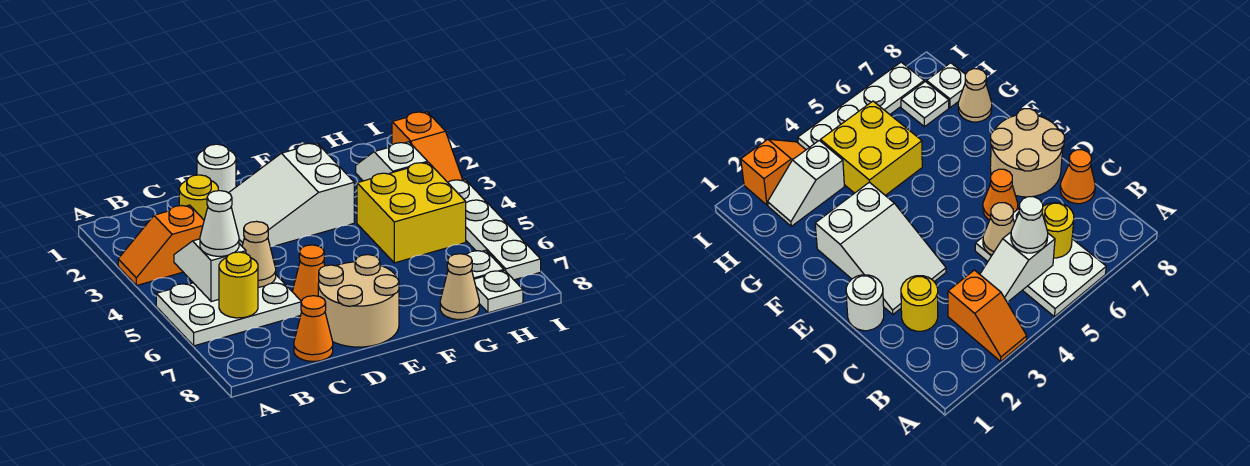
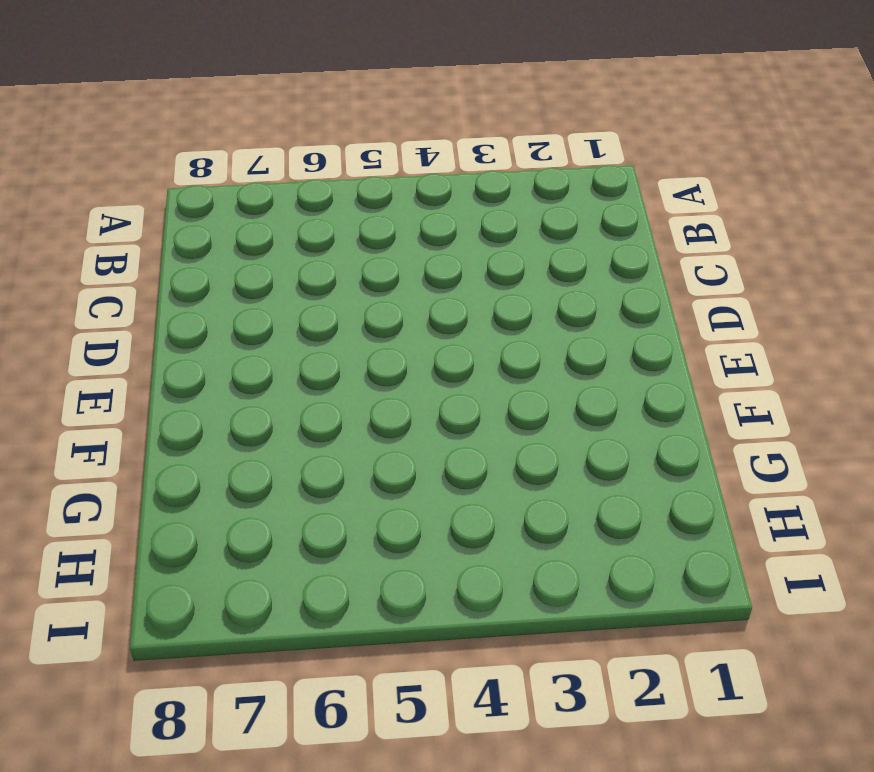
none -> orange 1x2 slope [118,205,204,286]
none -> white 2x3 plate [156,275,302,346]
none -> yellow 1x1 round brick [179,175,218,220]

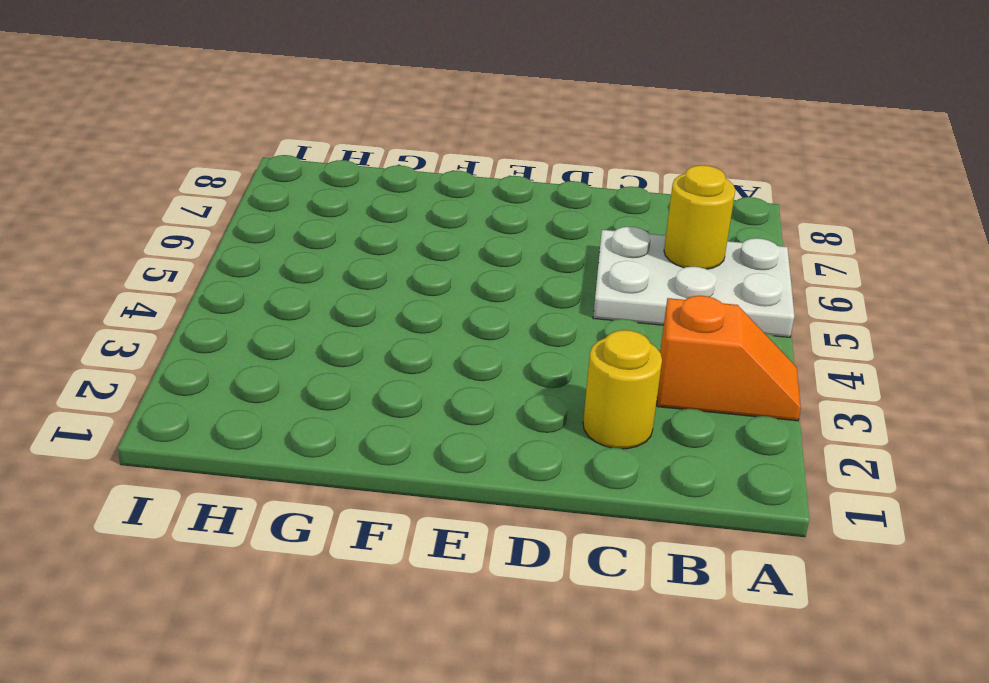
none -> orange 1x1 cone [294,296,333,361]
none -> white 1x1 round brick [197,144,236,193]
none -> white 2x3 slope [229,143,354,247]

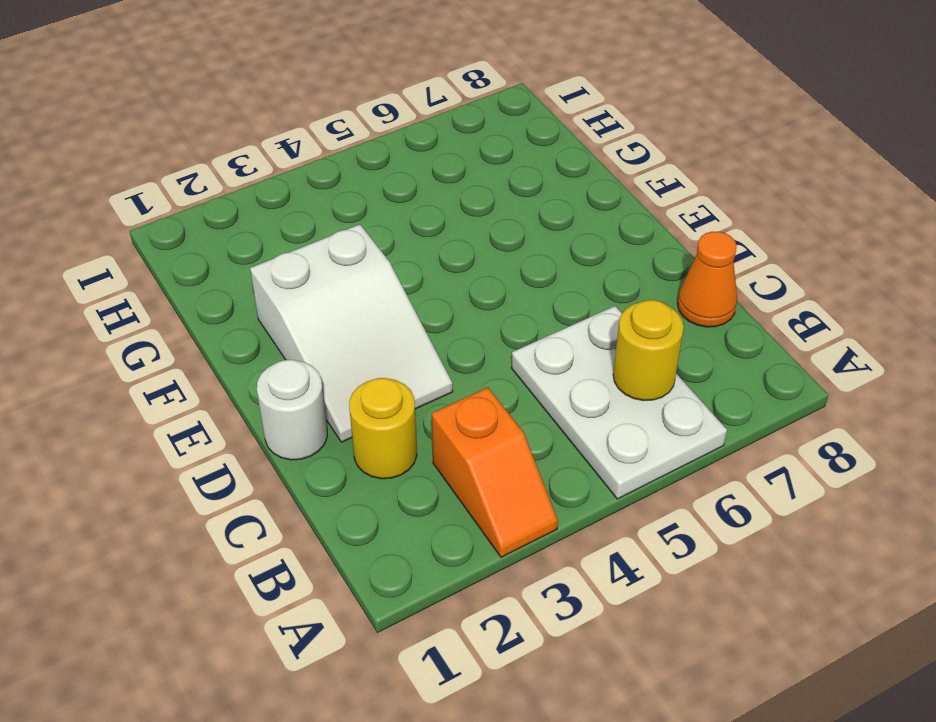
none -> orange 1x1 cone [292,245,325,301]
none -> tan 2x2 round brick [318,255,399,347]
none -> yellow 2x2 brick [357,162,466,263]

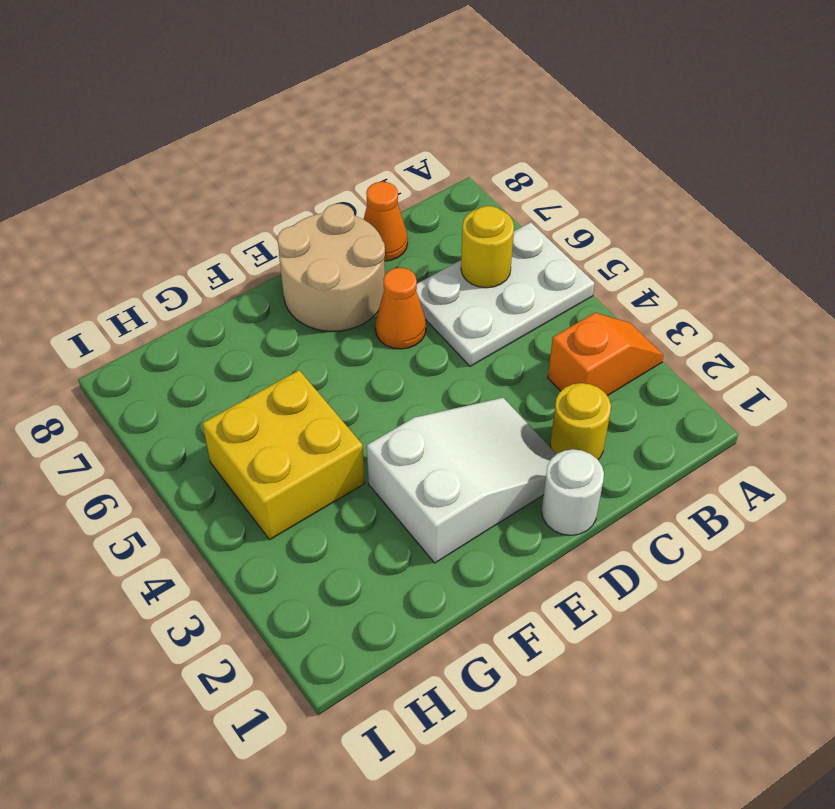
none -> tan 1x1 cone [440,254,479,319]
none -> white 1x2 slope [356,142,428,181]
none -> white 1x1 plate [467,250,504,279]

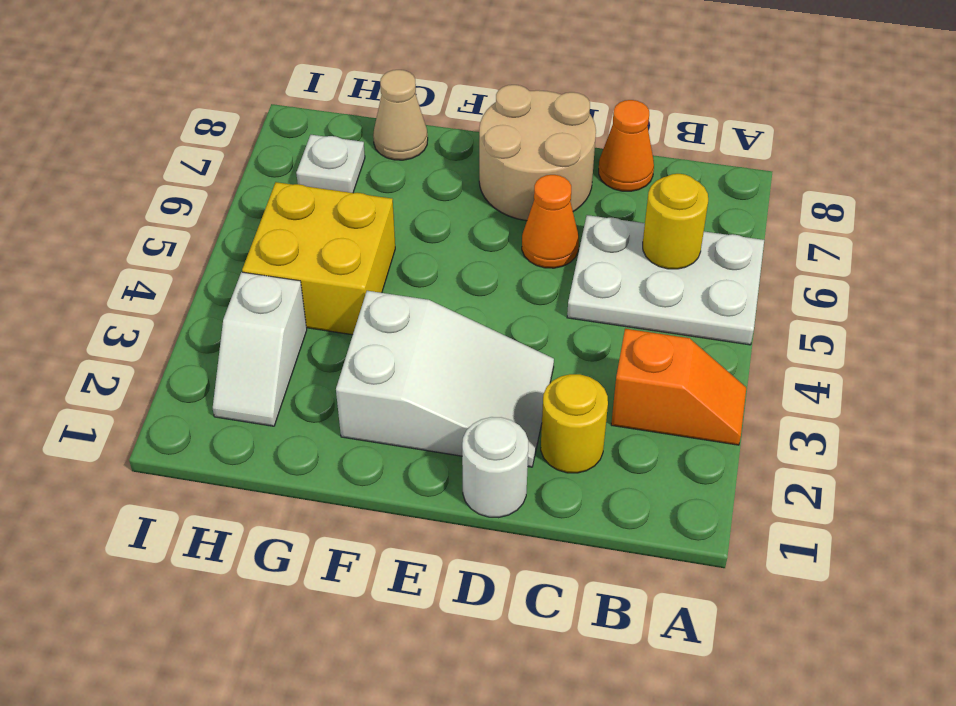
none -> white 1x1 plate [474,270,523,313]
none -> orange 1x2 slope [392,112,463,182]
none -> white 1x4 plate [448,180,541,280]

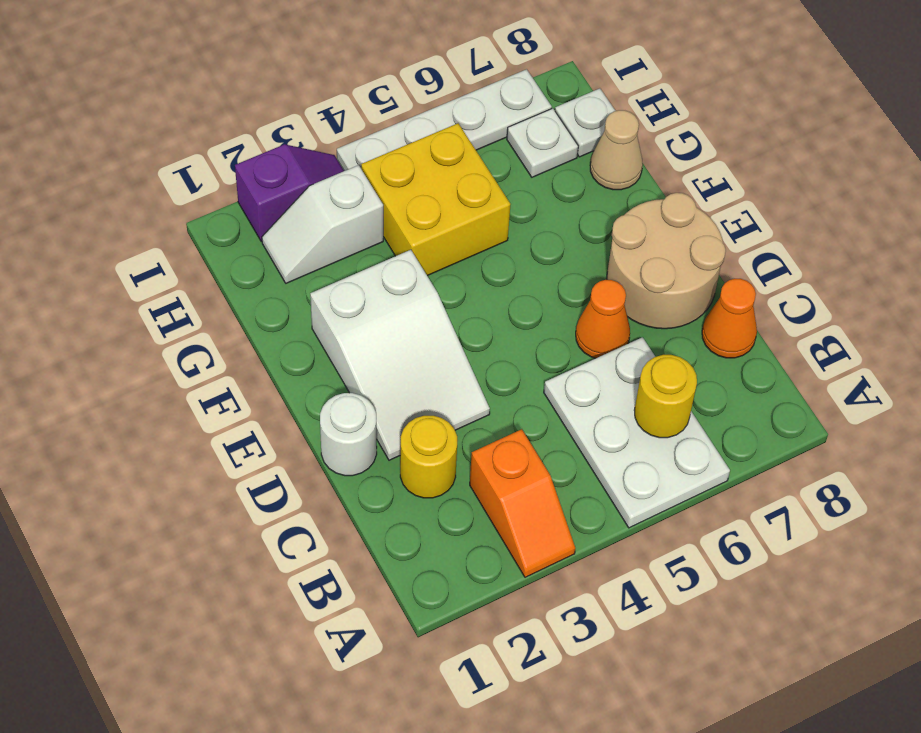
purple 1x2 slope [235,144,344,242] -> orange 1x2 slope [392,112,463,182]
none -> white 1x2 slope [174,239,246,302]
none -> tan 1x1 cone [242,221,276,287]
none -> white 1x1 cone [200,191,239,256]

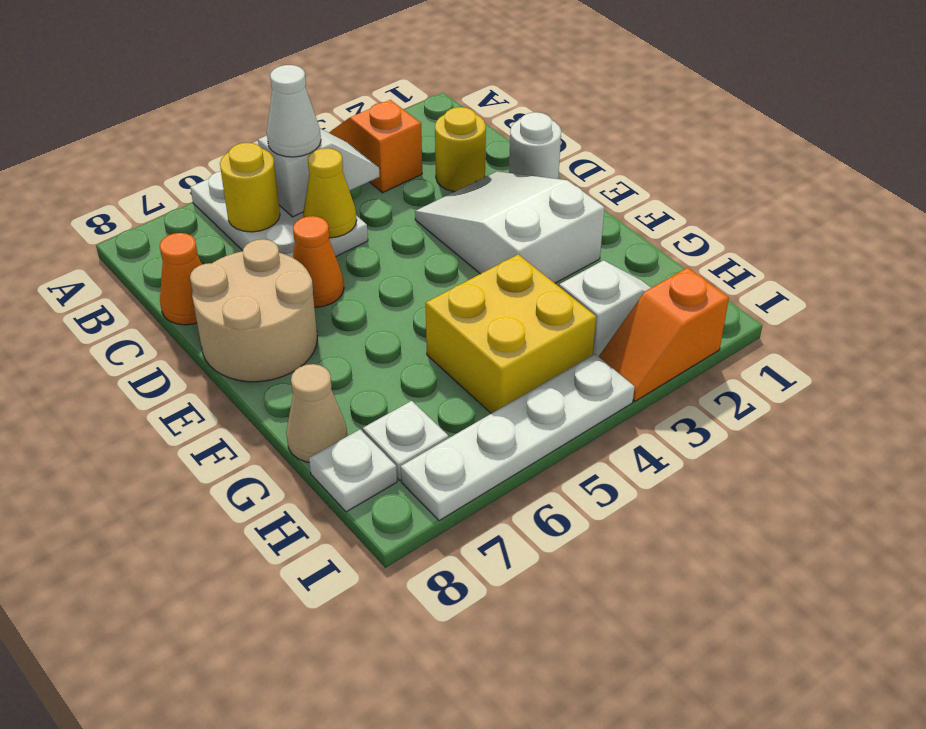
yellow 1x1 cone [303,148,357,238] -> tan 1x1 cone [242,221,276,287]

